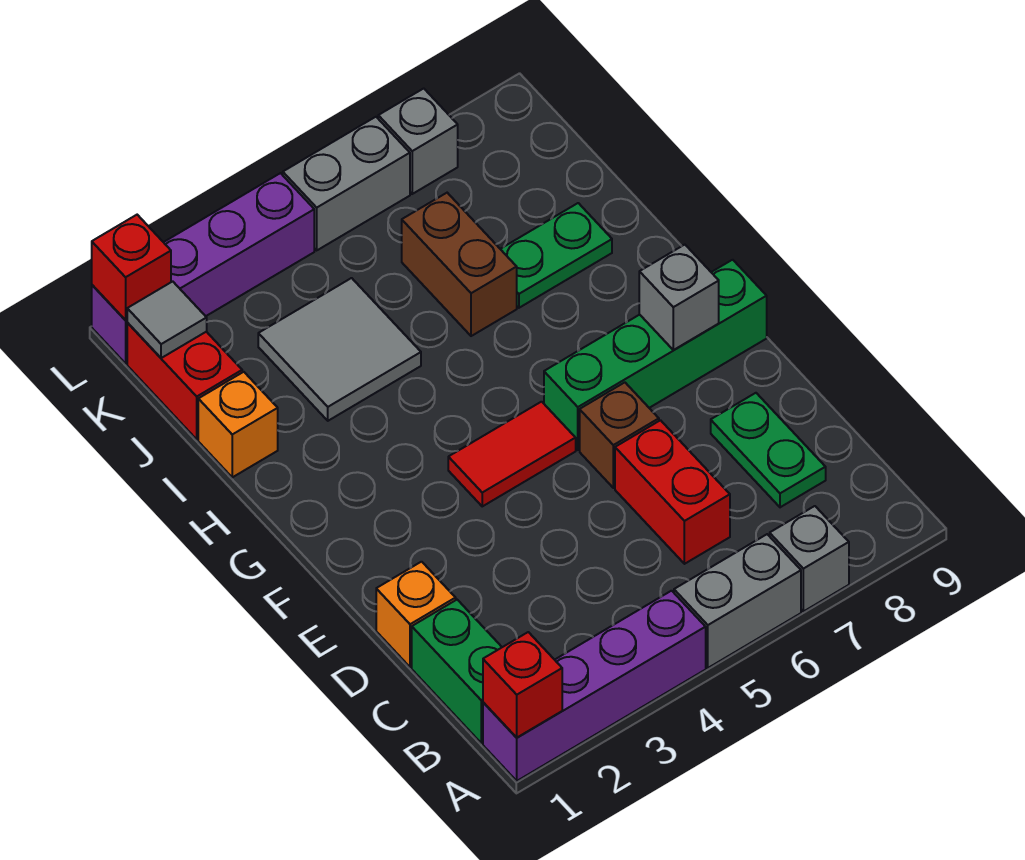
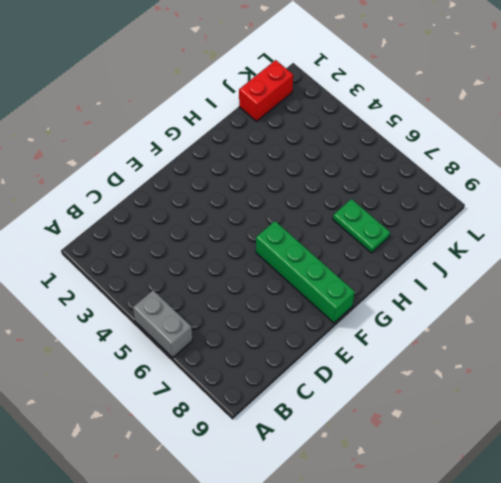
none -> purple 1x4 brick [483,591,706,781]
none -> grey 1x1 brick [770,506,849,611]
none -> green 1x2 brick [412,600,502,743]

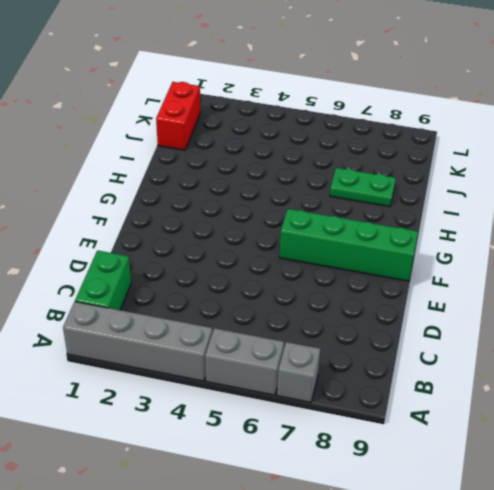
grey 1x4 brick [63,302,212,381] -> purple 1x4 brick [483,591,706,781]
none -> red 1x2 brick [615,420,730,564]
none -> green 1x2 plate [711,393,826,507]
none -> orange 1x1 brick [376,562,456,667]

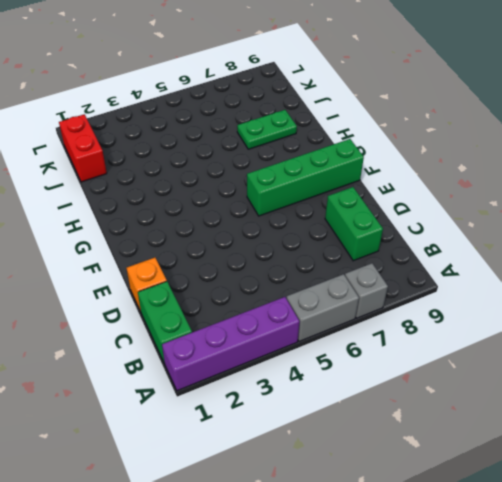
green 1x2 brick [325,187,383,261] -> green 1x2 plate [711,393,826,507]
none -> red 1x2 brick [615,420,730,564]
none -> brown 1x1 brick [580,382,659,488]
none -> red 1x2 tile [448,402,576,506]

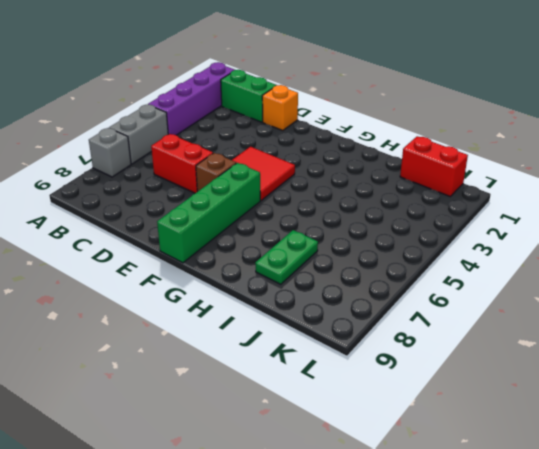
red 2x2 tile [232,147,295,200] -> red 1x2 tile [448,402,576,506]
none -> green 1x2 plate [711,393,826,507]
none -> orange 1x1 brick [198,372,278,477]
none -> grey 2x2 tile [258,278,421,421]

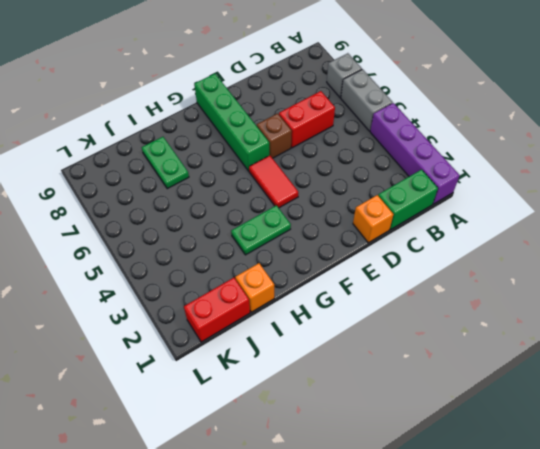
green 1x2 plate [231,205,291,255] -> green 1x2 plate moved to [711,393,826,507]
none -> grey 2x2 tile [258,278,421,421]
none -> brown 1x2 brick [402,193,517,336]
none -> purple 1x4 brick [92,173,314,363]

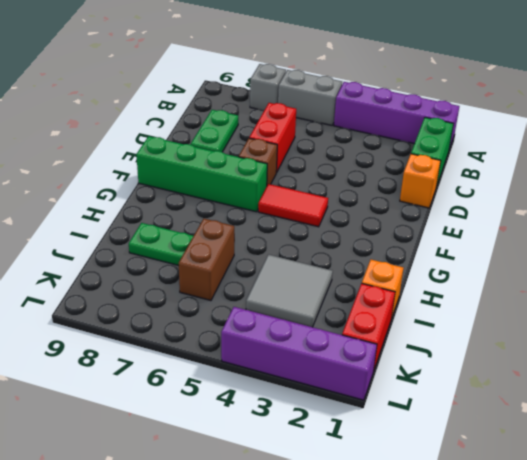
none -> grey 1x2 brick [283,117,410,250]
none -> grey 1x1 brick [378,88,458,194]
none -> red 1x1 brick [483,632,562,738]

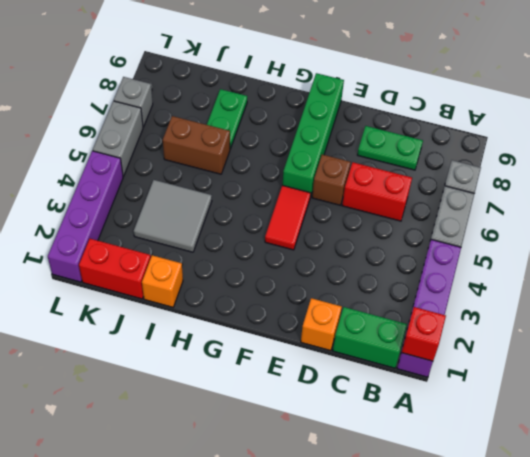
none -> grey 1x1 brick [639,245,719,350]
none -> grey 1x1 tile [127,281,207,358]
none -> red 1x1 brick [92,215,171,320]

